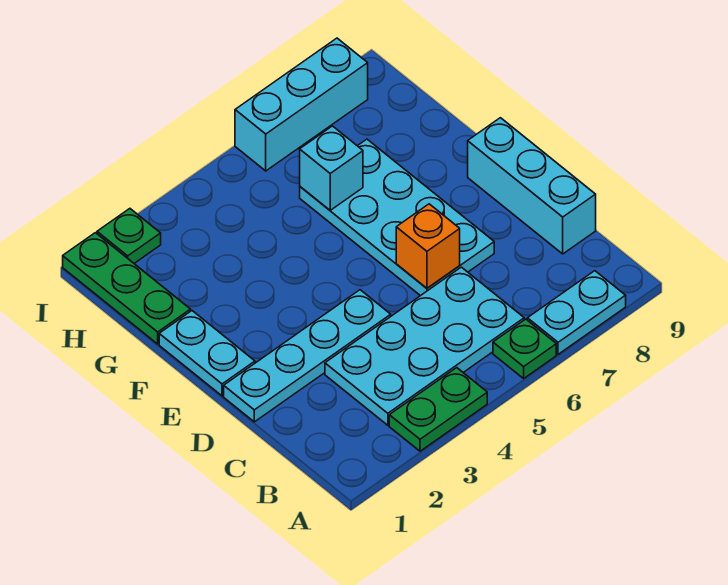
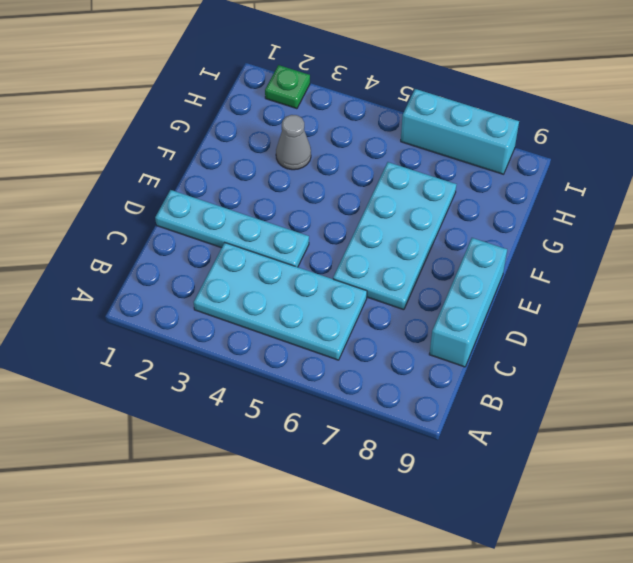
grey 1x1 cone [276,115,311,170] -> none
none -> green 1x2 plate [389,368,487,451]
none -> green 1x1 plate [493,319,556,378]
none -> cyan 1x2 plate [527,271,626,354]

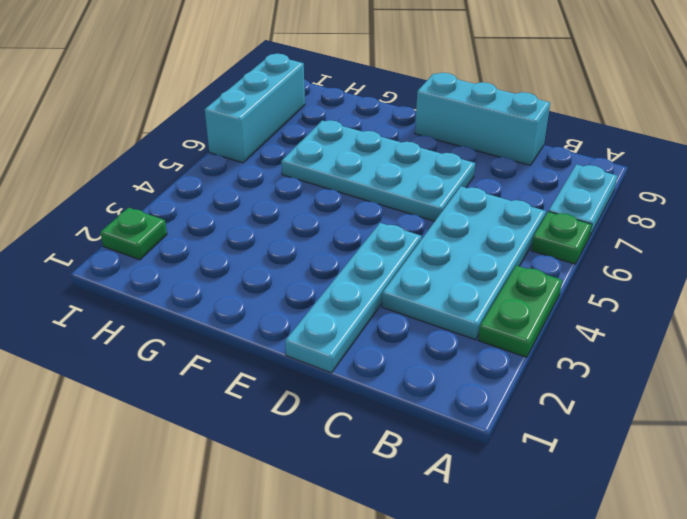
none -> cyan 1x2 plate [159,311,255,396]
none -> green 1x3 plate [63,233,191,344]
none -> orange 1x1 brick [396,204,460,288]

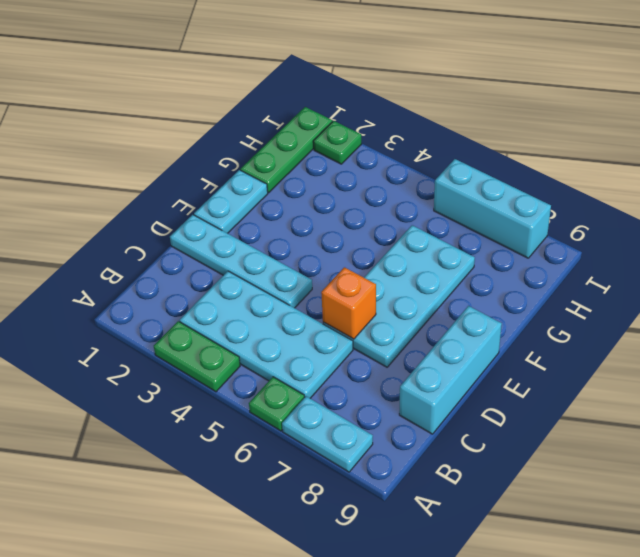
none -> cyan 1x1 brick [300,126,363,210]

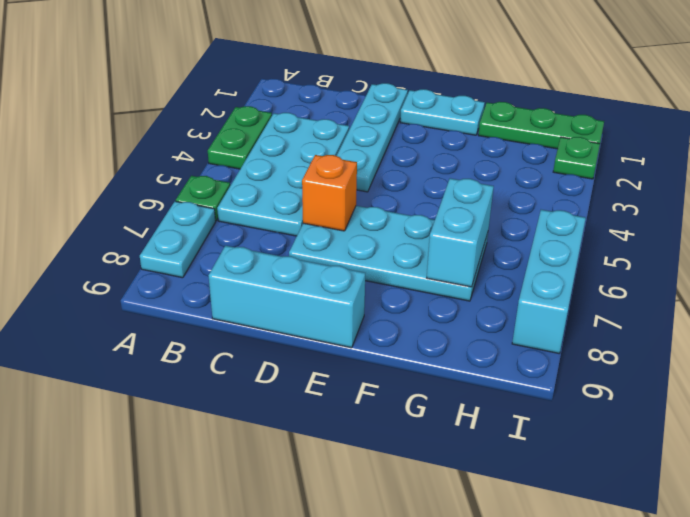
cyan 1x2 brick [427,178,494,287] -> cyan 1x1 brick [300,126,363,210]

